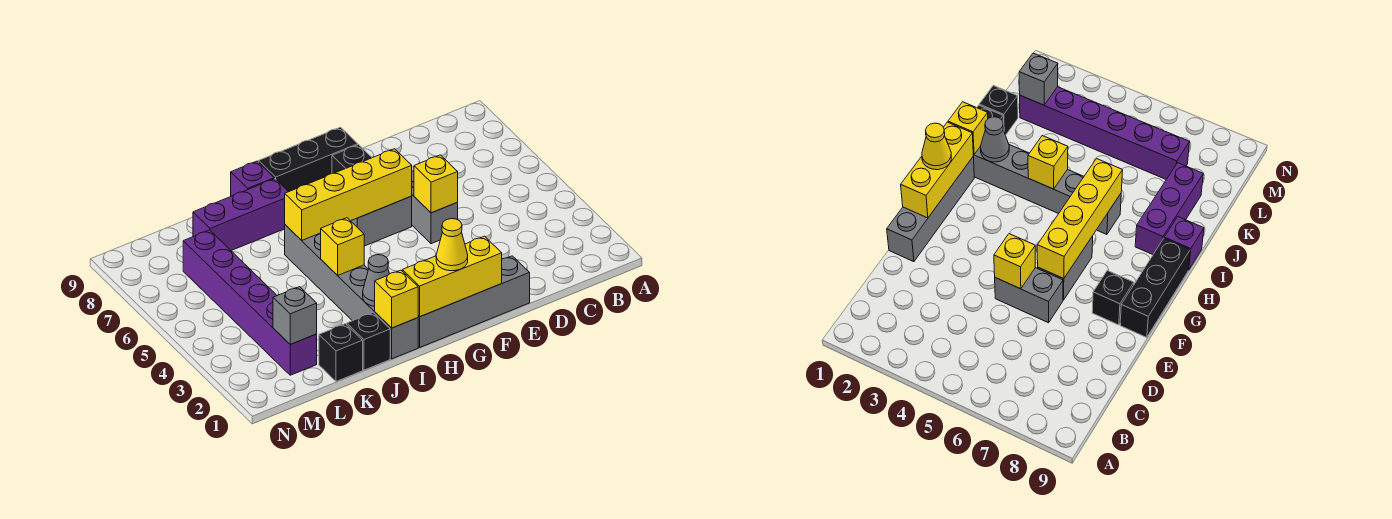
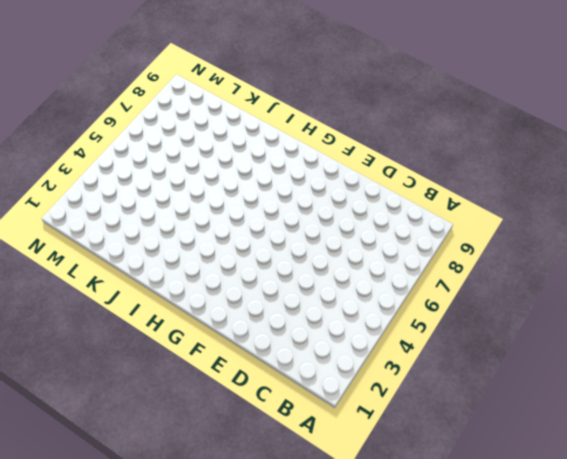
none -> grey 1x4 brick [418,256,530,347]
none -> grey 1x2 brick [412,171,458,244]
none -> grey 1x2 brick [351,196,412,246]

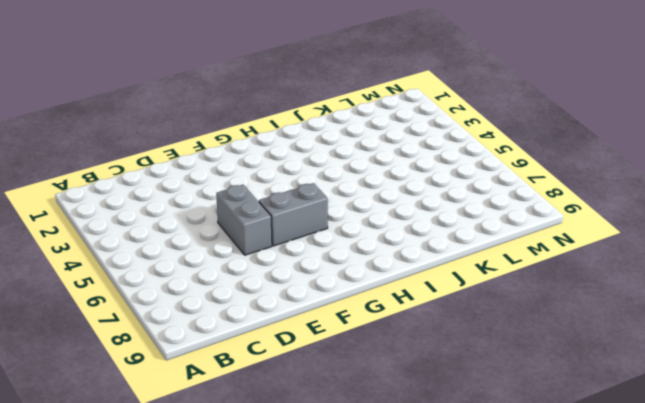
none -> grey 1x4 brick [418,256,530,347]
none -> black 1x1 brick [332,145,372,174]
none -> black 1x3 brick [259,127,358,192]

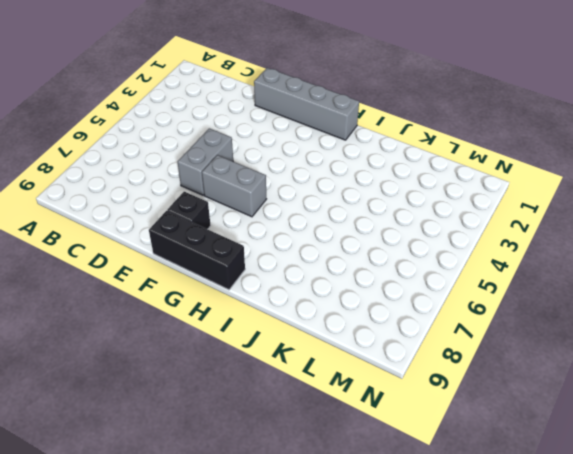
none -> grey 1x6 brick [285,225,418,359]
none -> purple 1x3 brick [193,179,288,251]
none -> purple 1x1 brick [231,161,274,196]

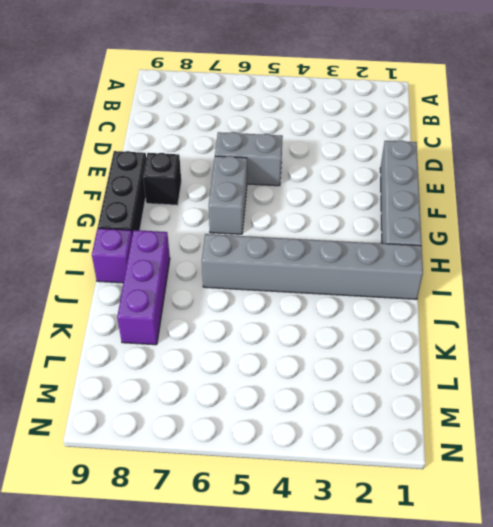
none -> black 1x1 brick [347,313,390,370]
none -> black 1x1 brick [319,324,363,381]
none -> purple 1x6 brick [183,230,317,375]

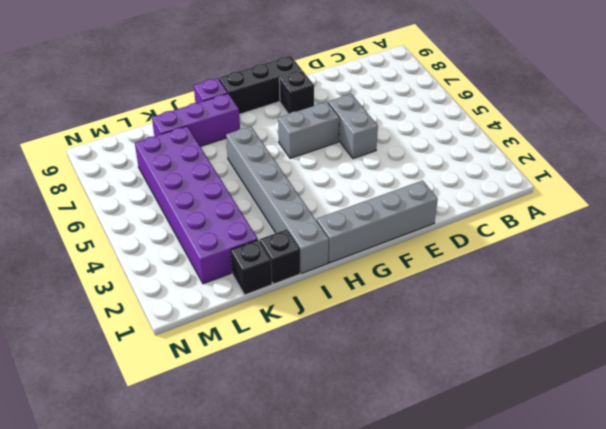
purple 2x6 brick [135,126,258,284] -> purple 1x6 brick [183,230,317,375]
none -> yellow 1x1 brick [414,155,458,213]
none -> yellow 1x3 brick [402,236,502,317]
none -> yellow 1x4 brick [285,149,412,240]

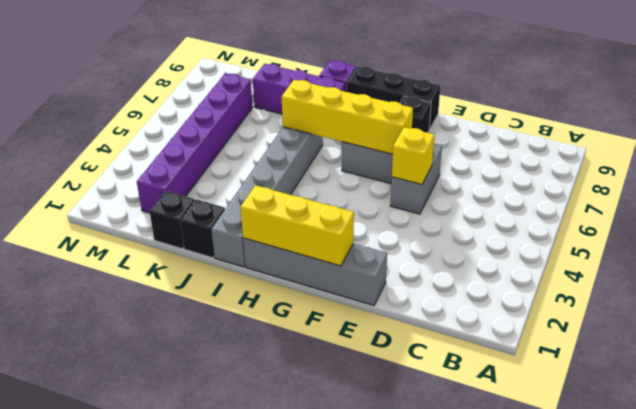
none -> yellow 1x1 brick [375,270,418,328]
none -> grey 1x1 cone [363,255,389,306]
none -> yellow 1x1 brick [321,218,364,275]

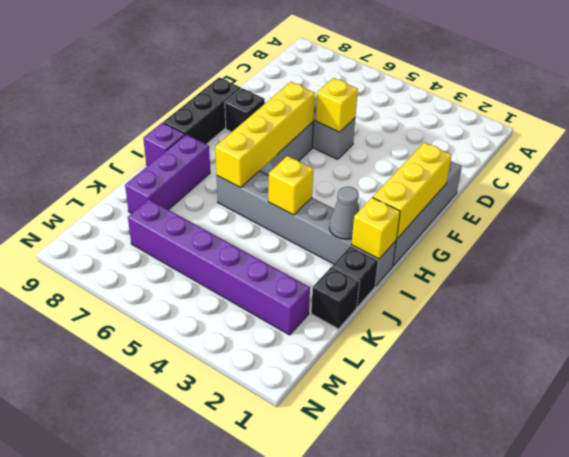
none -> grey 1x1 brick [273,287,317,344]
none -> yellow 1x1 cone [436,219,468,271]

